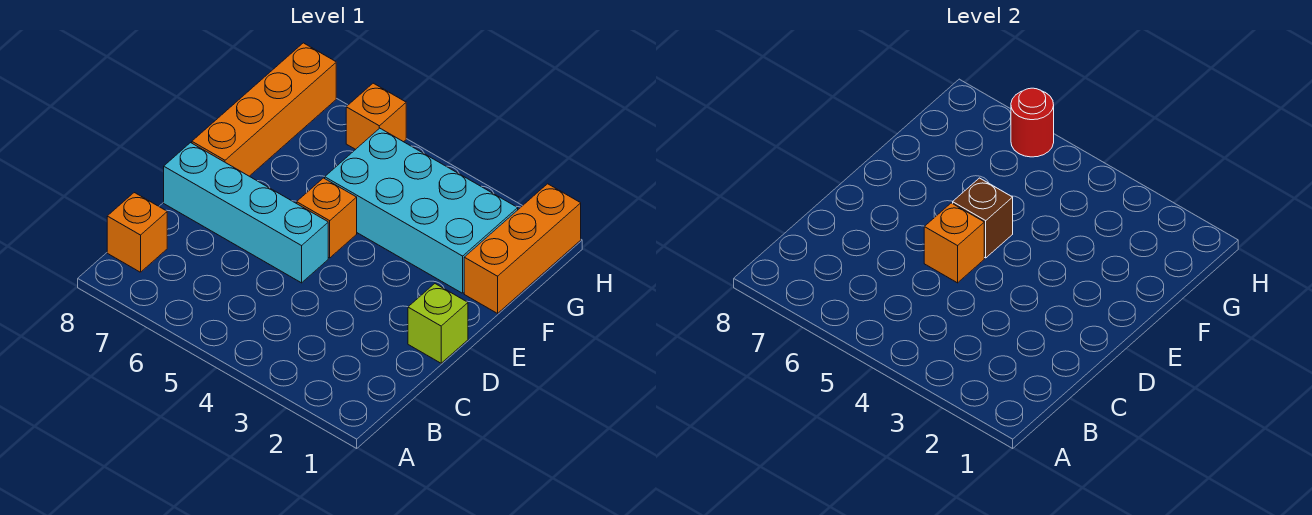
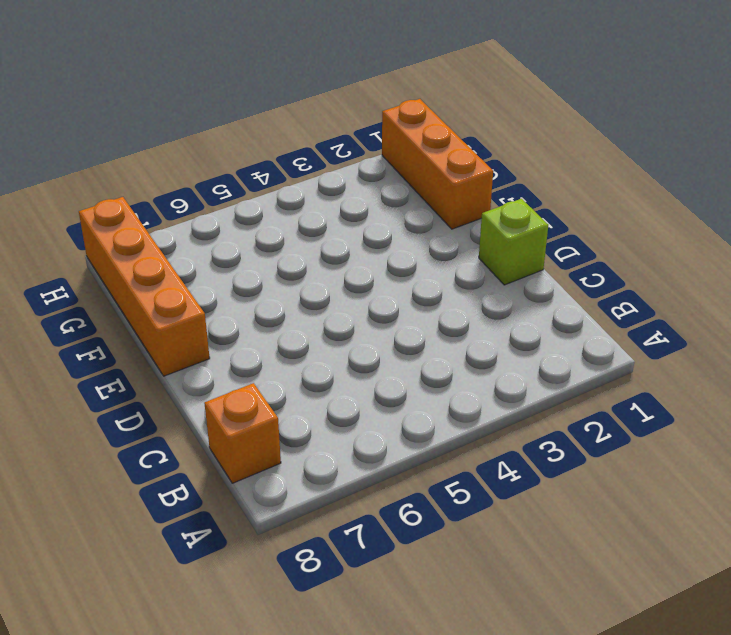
none -> cyan 1x4 brick [164,143,328,283]
none -> orange 1x1 brick [297,178,357,258]

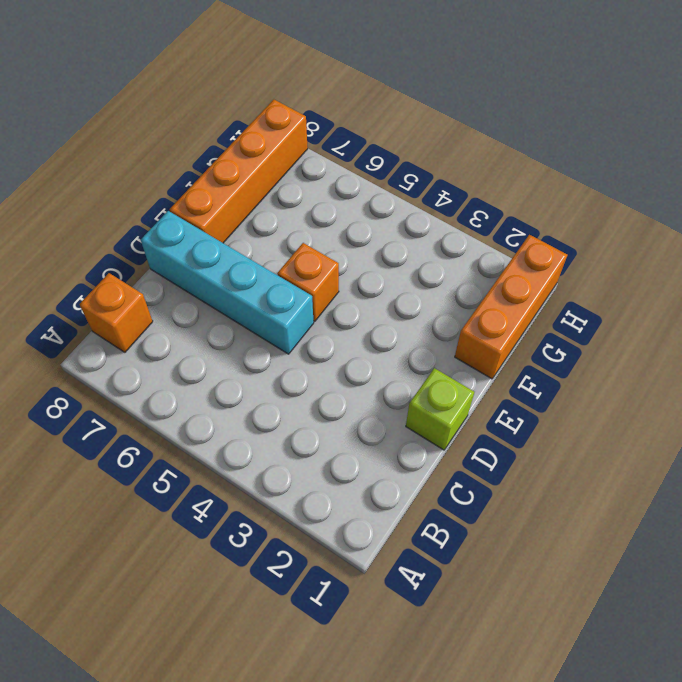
none -> cyan 2x4 brick [325,128,518,293]
none -> orange 1x1 brick [346,83,406,149]

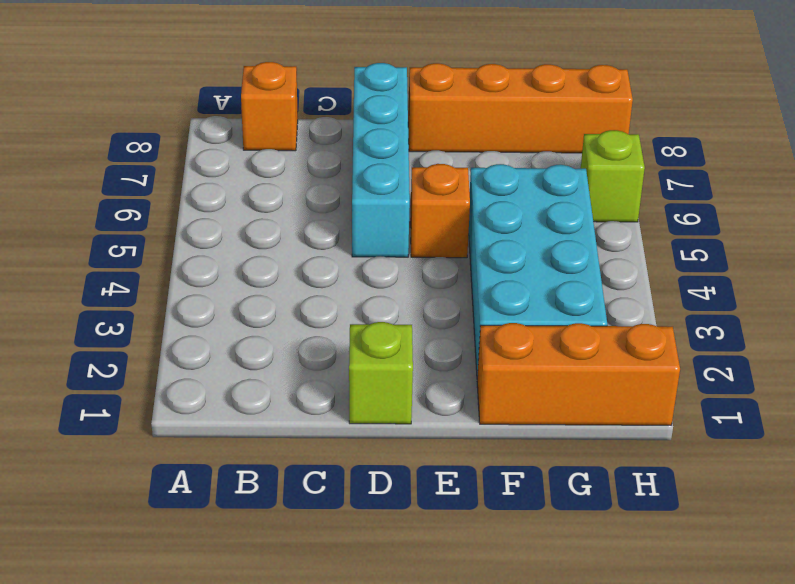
lime 1x1 brick [581,130,645,222] -> orange 1x1 brick [346,83,406,149]
none -> orange 1x1 brick [924,203,984,283]
none -> brown 1x1 brick [953,178,1013,258]

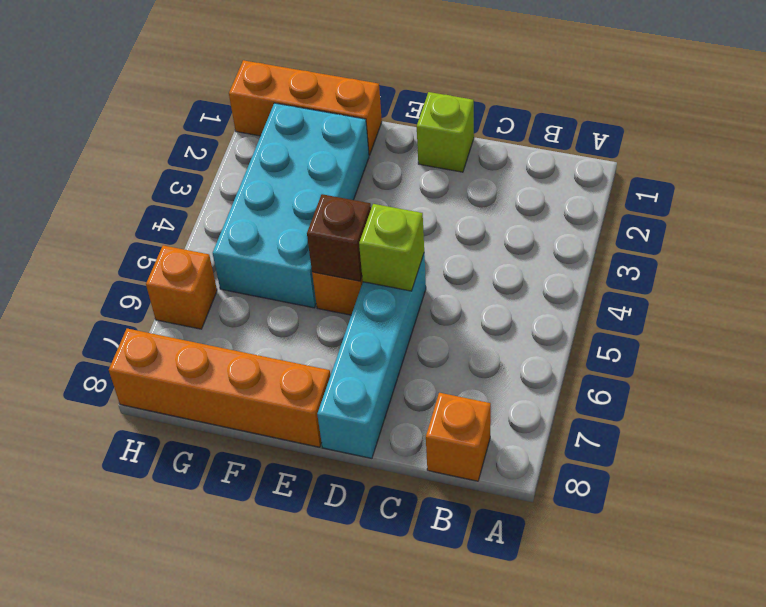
lime 1x1 brick [359,204,424,291] -> orange 1x1 brick [924,203,984,283]
none -> red 1x1 round brick [1011,88,1054,157]

